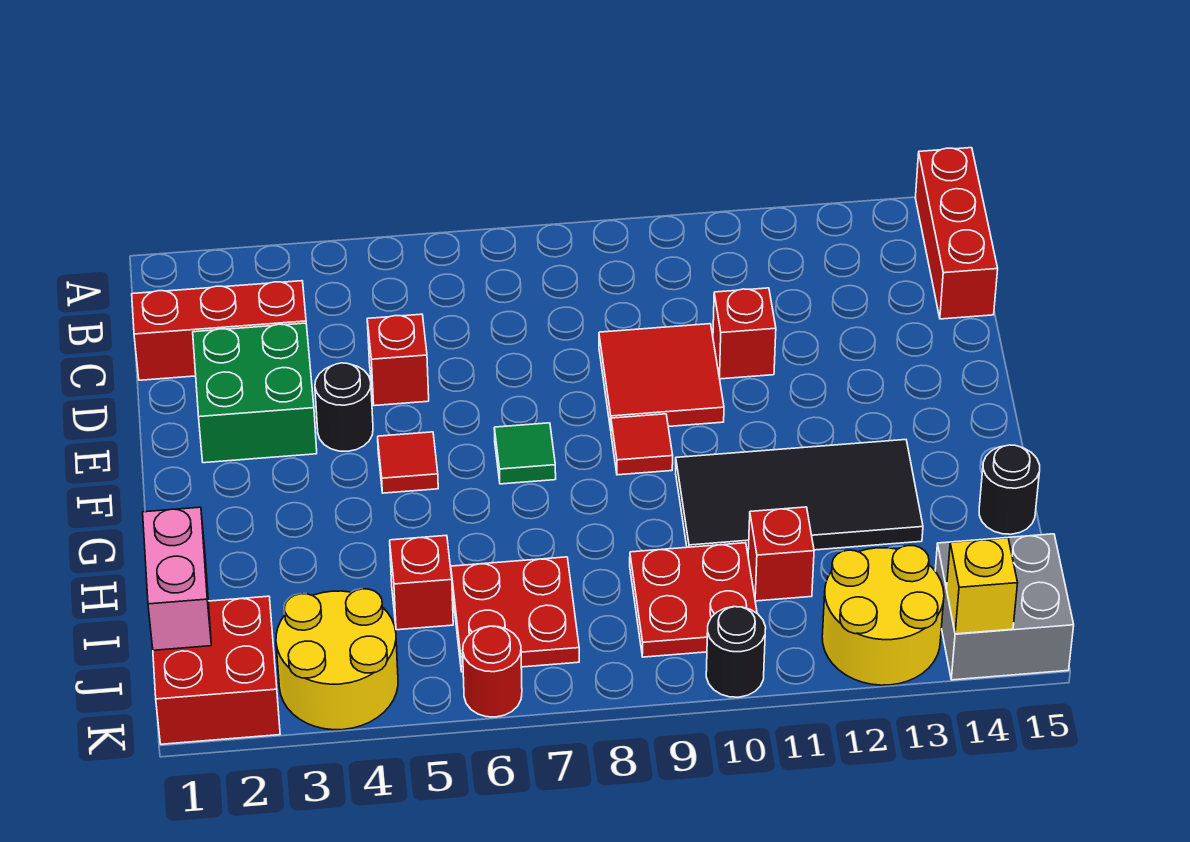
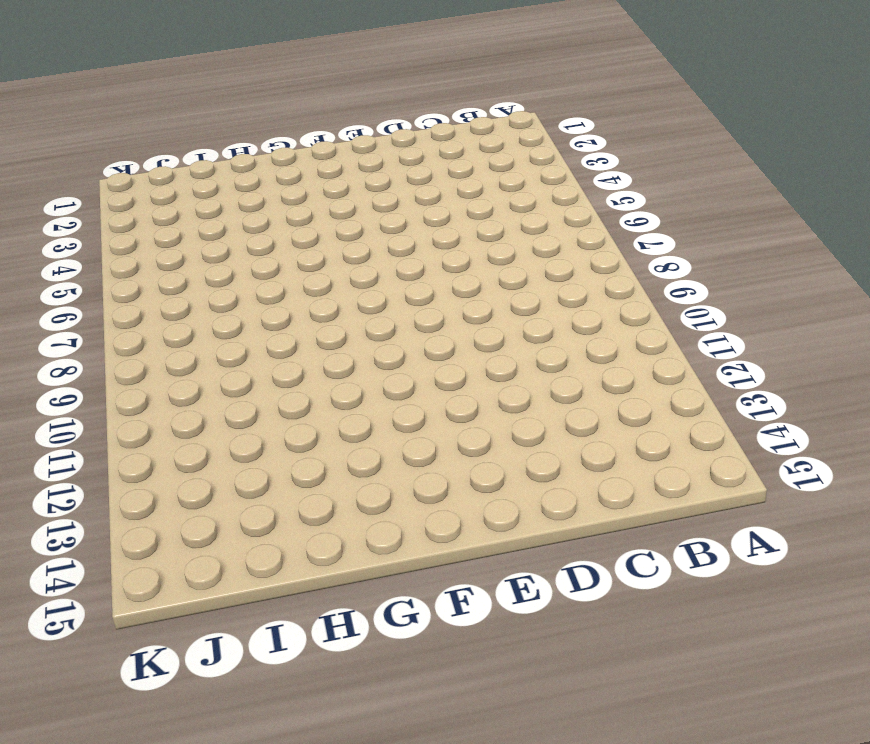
none -> red 1x3 brick [915,148,998,319]
none -> red 1x3 brick [132,281,306,380]
none -> green 2x2 brick [193,323,317,463]

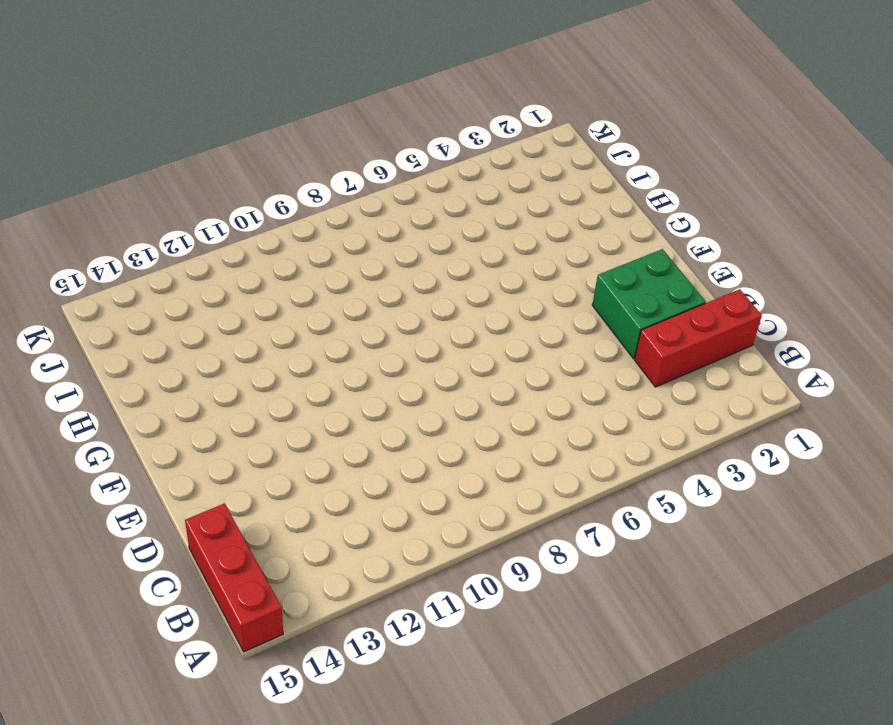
none -> red 1x1 brick [367,314,429,406]
none -> red 2x2 tile [599,324,724,430]
none -> red 1x1 brick [713,288,776,379]

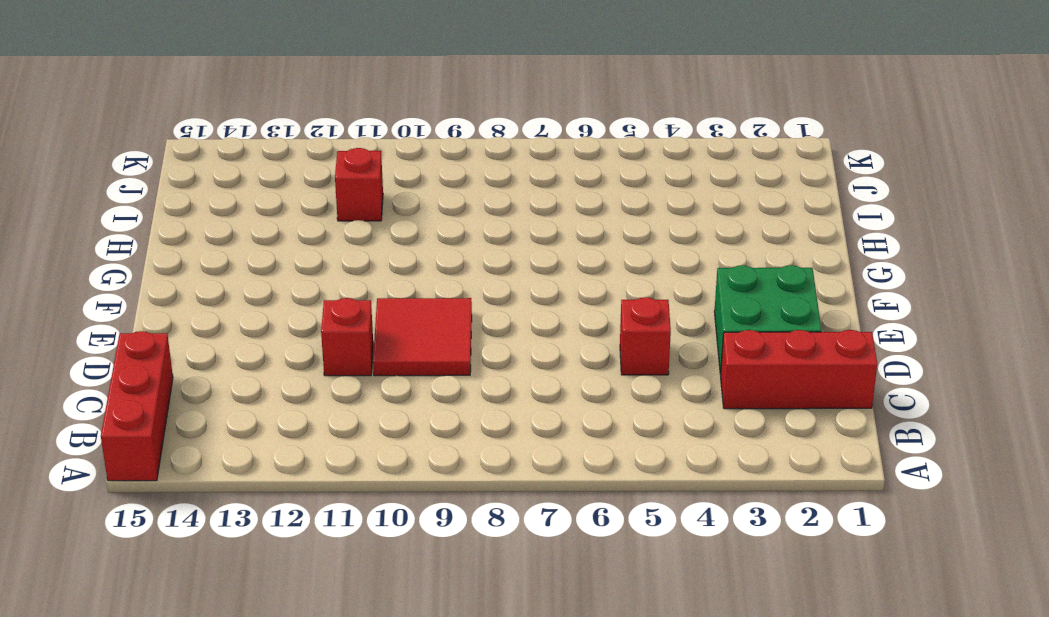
none -> black 1x1 round brick [315,363,373,451]
none -> red 1x1 tile [378,432,438,493]
none -> green 1x1 tile [494,423,556,484]

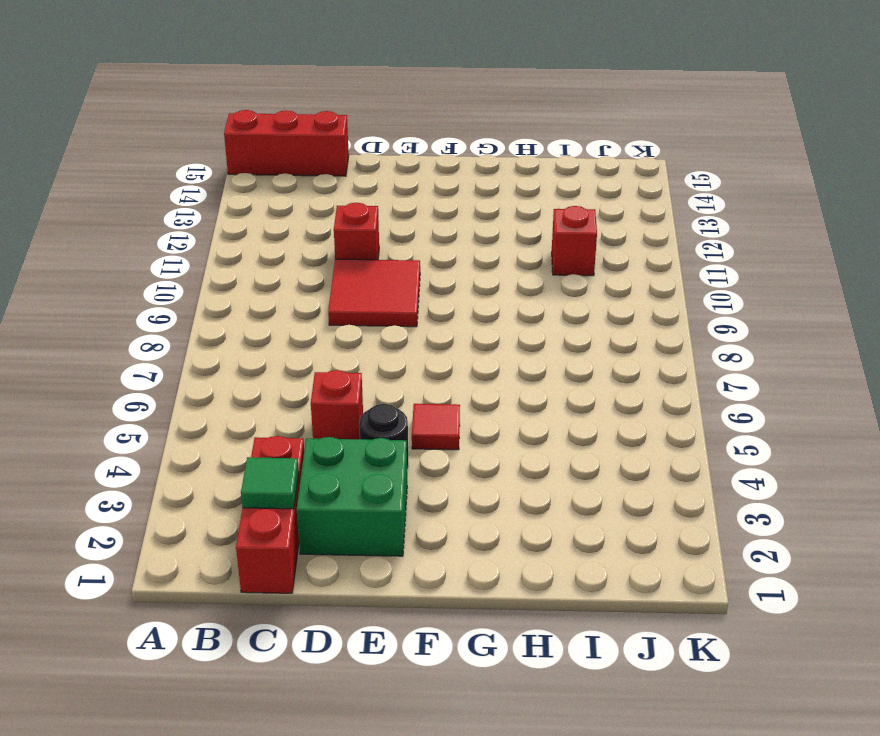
green 1x1 tile [241,457,299,509] -> green 1x1 tile moved to [494,423,556,484]
none -> red 1x1 tile [611,414,673,475]
none -> black 2x4 tile [676,440,923,553]
none -> black 1x1 round brick [979,445,1040,534]

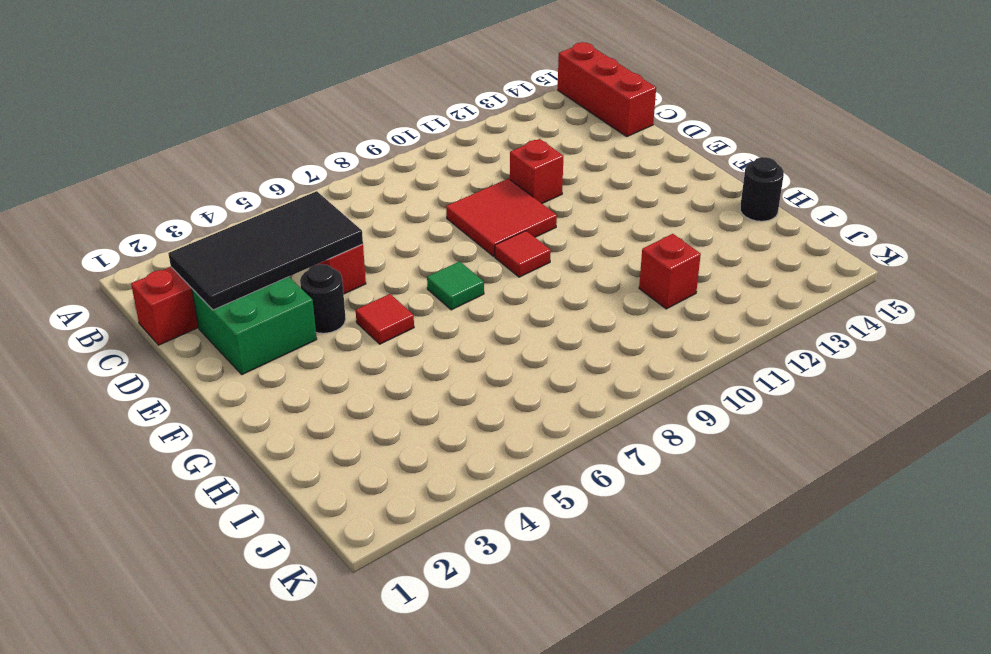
black 2x4 tile [168,191,363,310] -> black 2x4 tile moved to [676,440,923,553]
none -> red 1x1 brick [390,535,453,630]
none -> red 2x2 plate [451,557,579,672]
none -> red 2x2 plate [630,543,757,657]

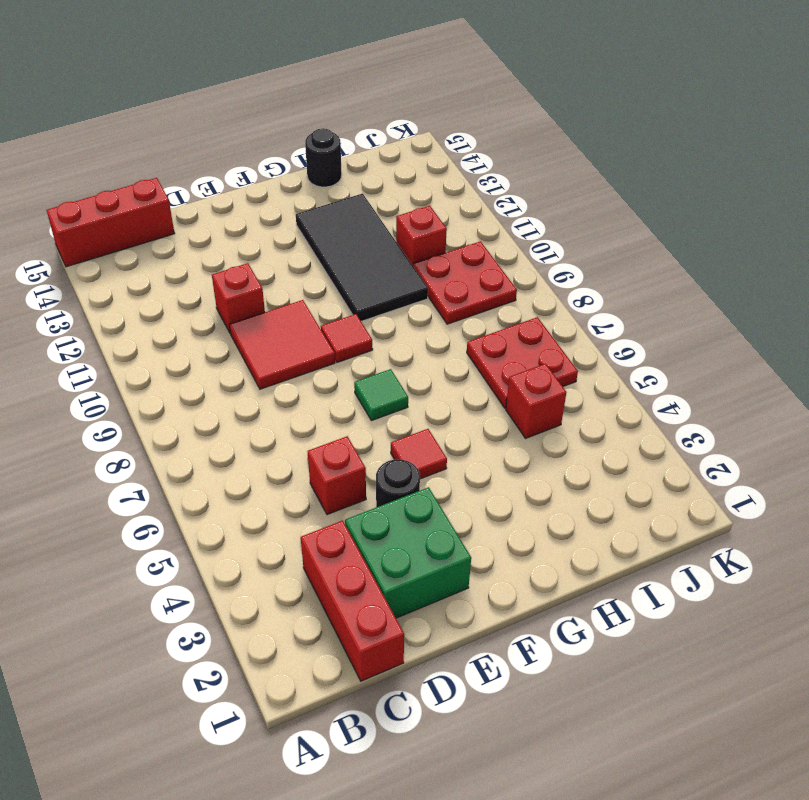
none -> red 2x2 brick [153,596,280,744]
none -> yellow 2x2 round brick [276,589,398,730]
none -> yellow 2x2 round brick [822,545,944,685]

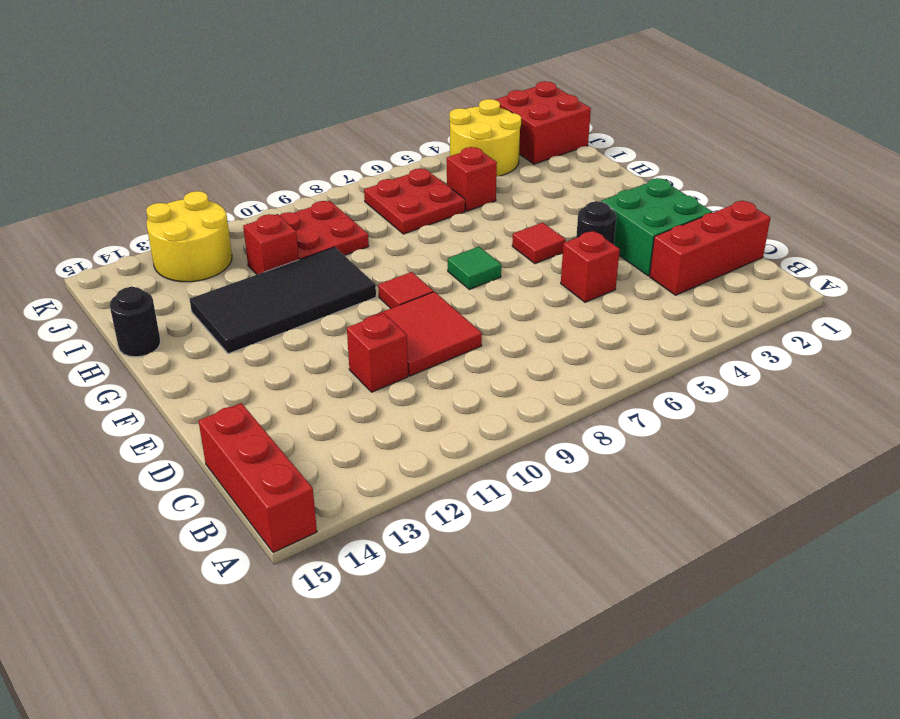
none -> grey 2x2 brick [935,534,1074,680]
none -> red 1x1 round brick [463,626,522,717]
none -> black 1x1 round brick [706,607,766,697]

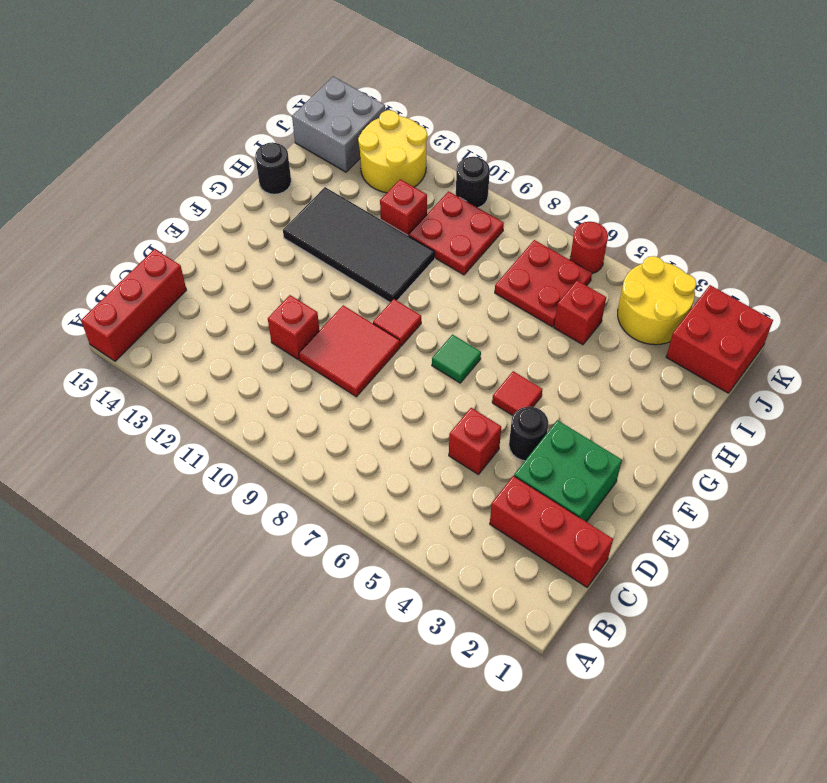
none -> pink 1x2 brick [143,507,211,650]
none -> yellow 1x1 brick [947,538,1018,634]

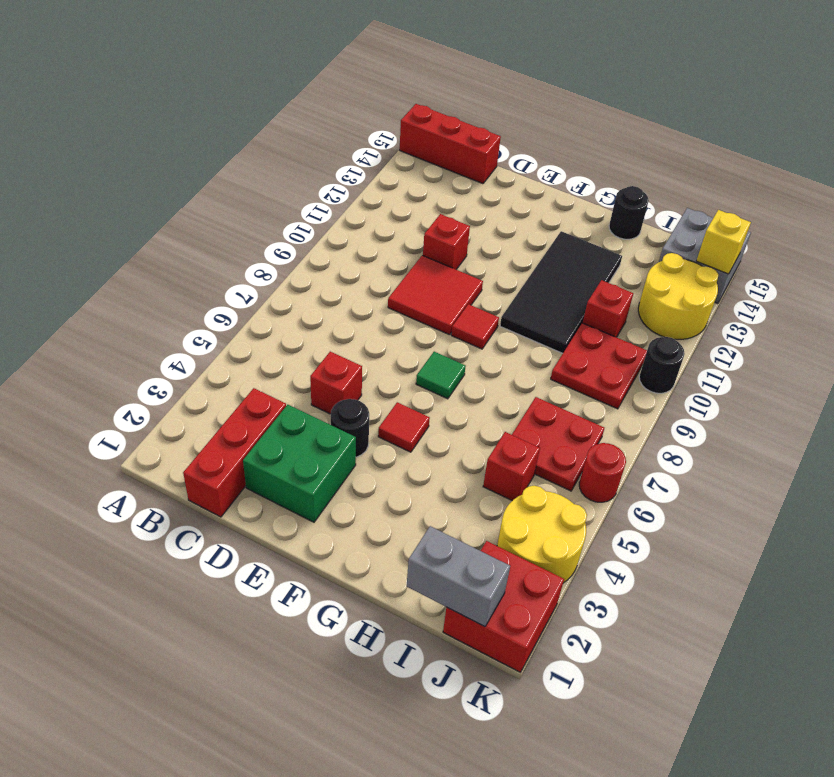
grey 1x2 brick [407,526,510,627] -> pink 1x2 brick [143,507,211,650]

